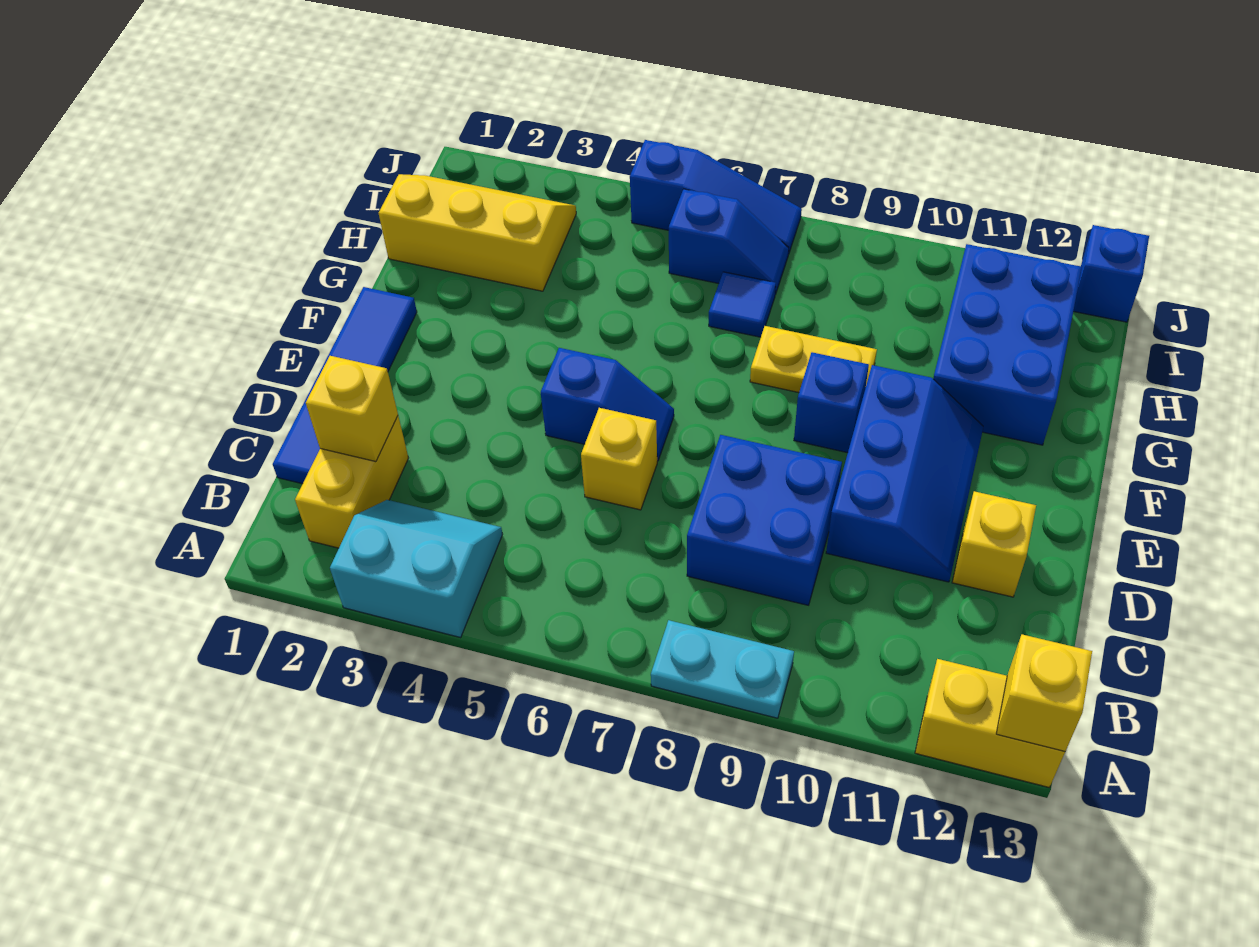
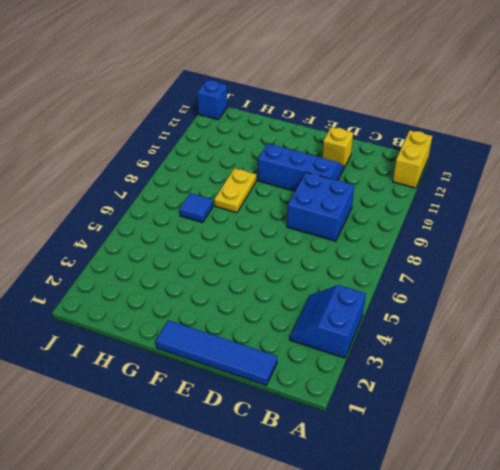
blue 2x2 slope [290,285,366,358] -> cyan 2x2 slope [330,500,503,637]
none -> cyan 1x2 plate [651,620,794,718]
none -> yellow 1x2 brick [295,416,408,548]
none -> yellow 1x1 brick [581,408,657,510]

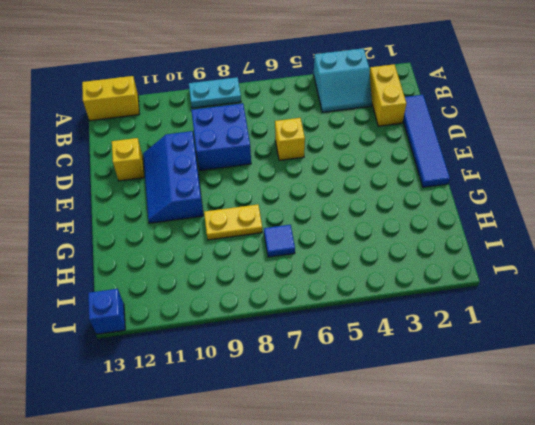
none -> blue 1x2 slope [541,348,674,461]
none -> blue 1x1 brick [794,352,869,453]
none -> blue 2x3 brick [933,244,1082,445]

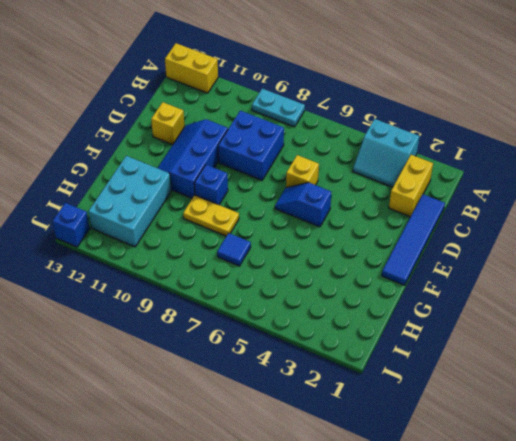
cyan 2x3 brick [89,156,171,247] -> blue 2x3 brick [933,244,1082,445]
none -> yellow 2x3 slope [379,174,576,291]
none -> blue 1x2 slope [669,189,789,295]
none -> blue 1x3 slope [630,140,802,254]

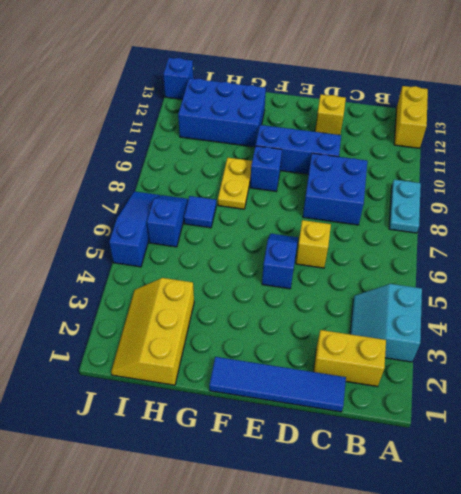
none -> yellow 1x1 brick [996,634,1092,751]
none -> yellow 1x1 brick [306,356,398,462]

